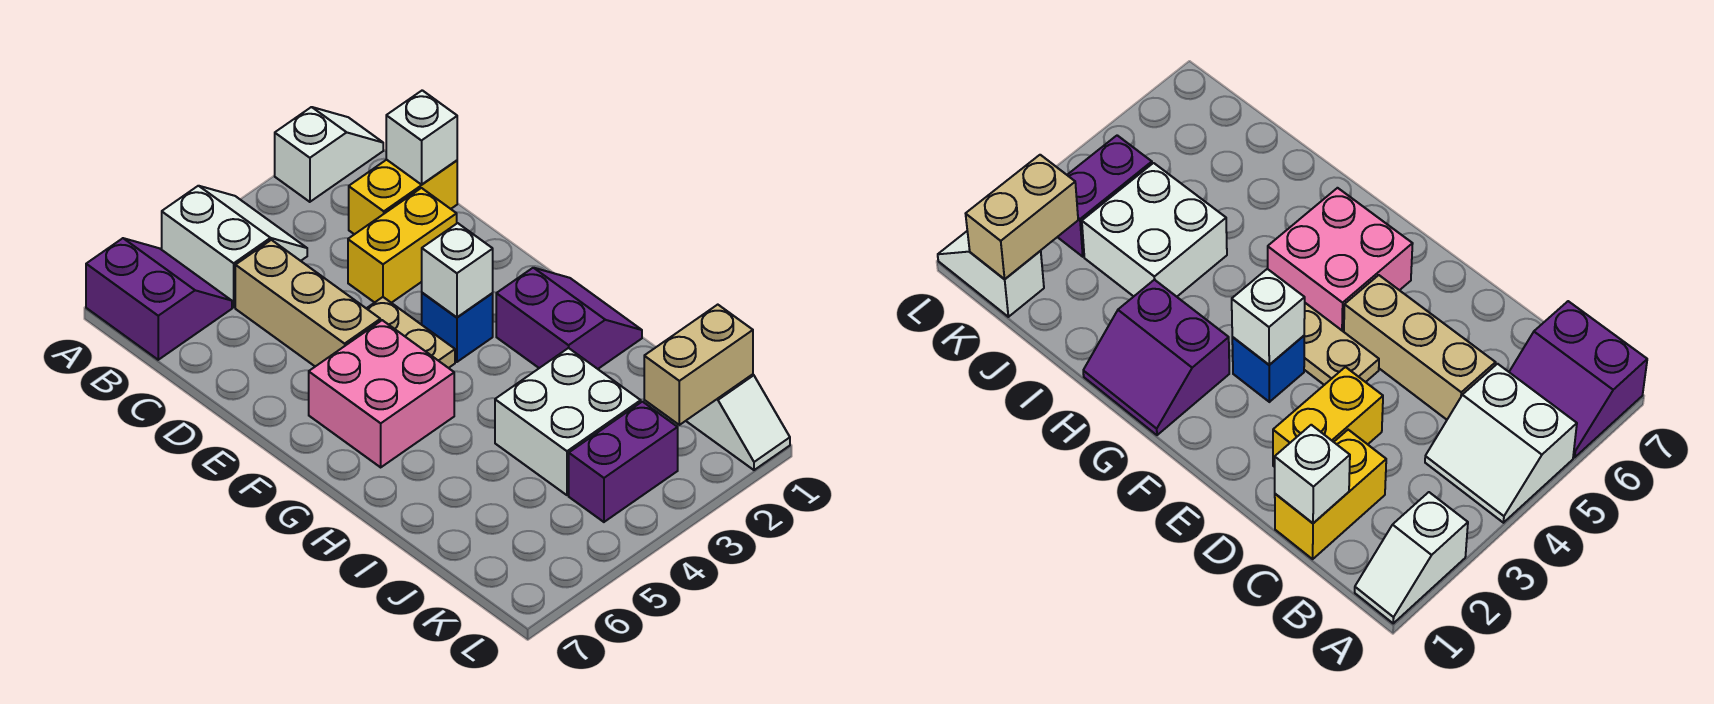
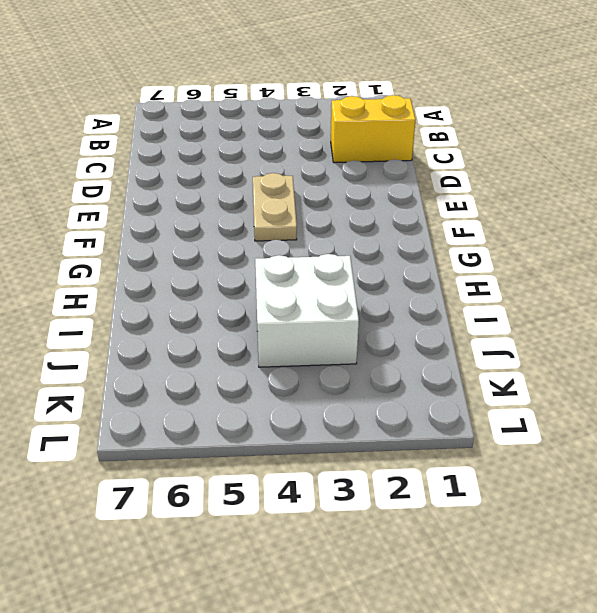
none -> white 1x2 slope [275,107,383,202]
none -> white 2x2 slope [162,186,307,307]
none -> purple 2x2 slope [86,238,232,360]

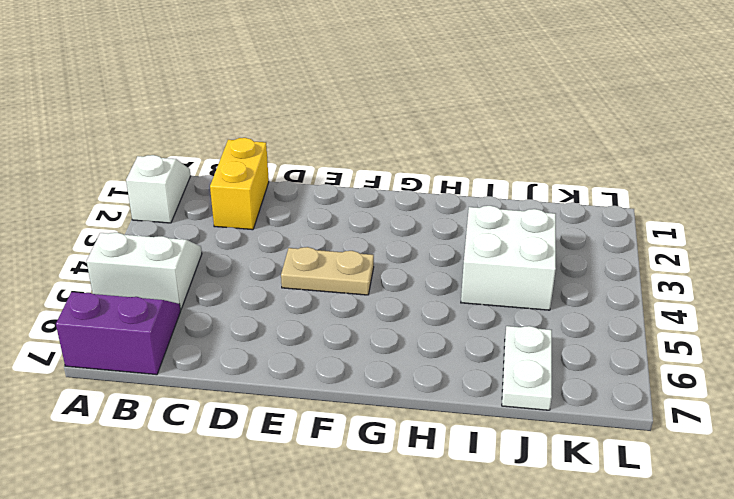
white 1x2 plate [502,326,552,410] -> none
none -> tan 1x3 brick [235,240,380,366]
none -> yellow 1x2 brick [348,188,457,303]
none -> blue 1x1 brick [422,293,493,362]

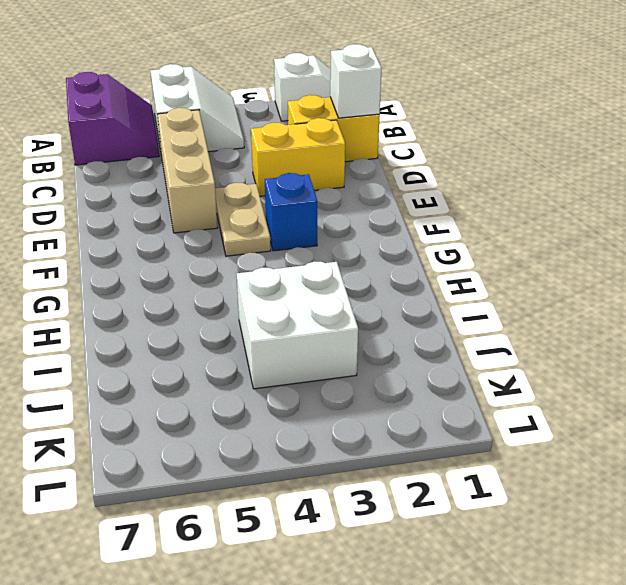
none -> pink 2x2 brick [309,320,454,467]
none -> purple 2x2 slope [496,268,642,369]
none -> white 1x2 slope [686,374,790,470]

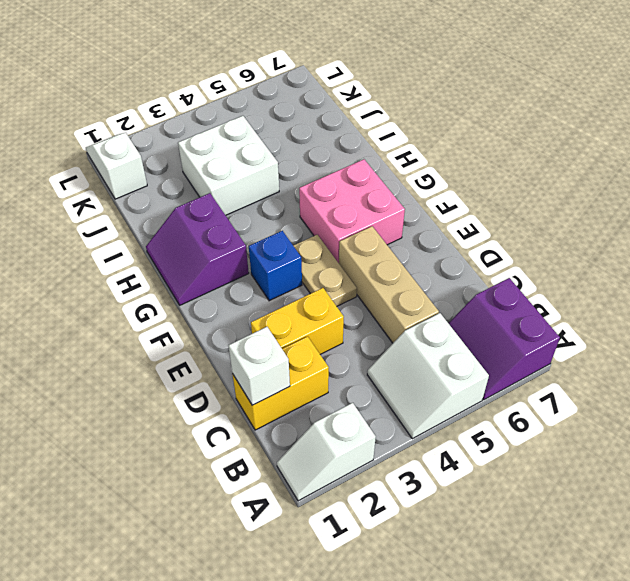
none -> purple 1x2 brick [569,402,678,522]
none -> white 1x1 brick [422,223,493,317]
none -> tan 1x2 brick [644,305,753,425]

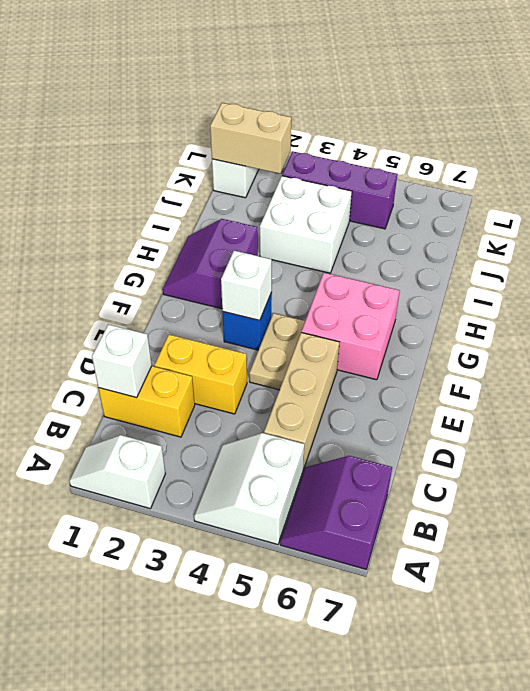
purple 1x3 brick [282,151,397,229] -> purple 1x2 brick [569,402,678,522]

